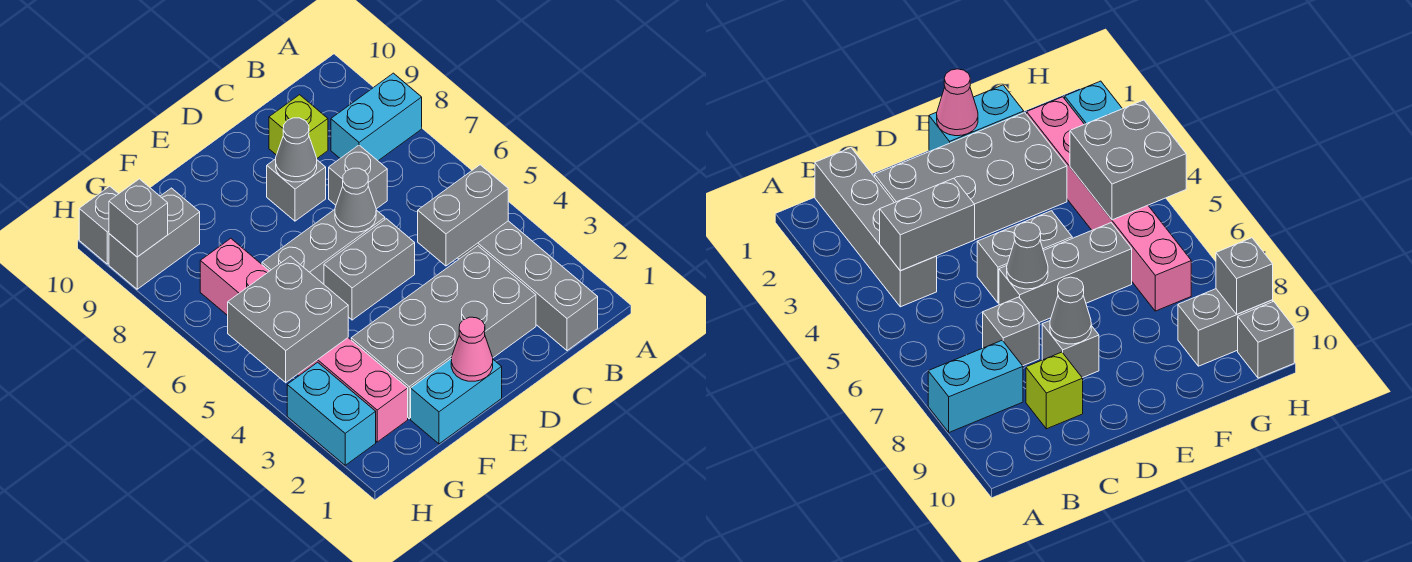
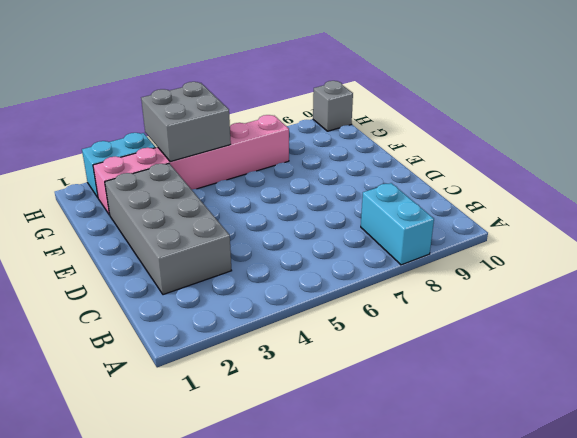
none -> grey 1x4 brick [458,221,598,351]
none -> grey 1x1 brick [329,145,387,209]
none -> lime 1x1 brick [269,95,328,158]

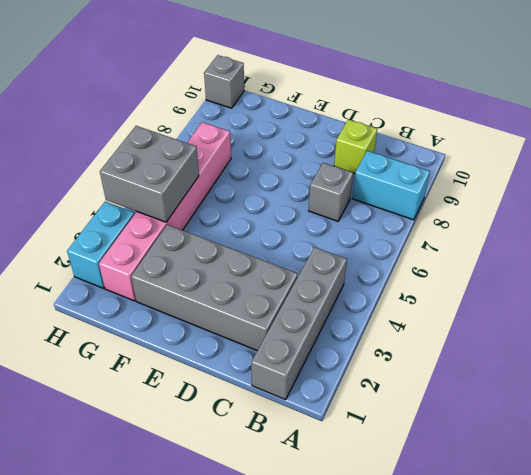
none -> grey 1x2 brick [324,219,415,320]
none -> grey 1x3 brick [262,210,385,284]
none -> grey 1x1 brick [267,159,326,221]

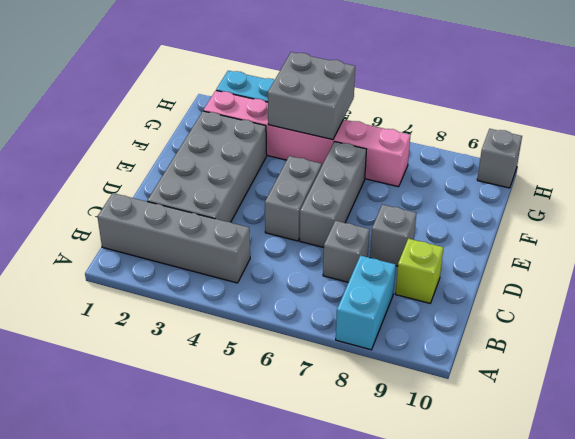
none -> cyan 1x2 brick [411,358,502,444]
none -> grey 1x2 brick [109,188,200,289]
none -> grey 1x2 brick [418,165,508,266]

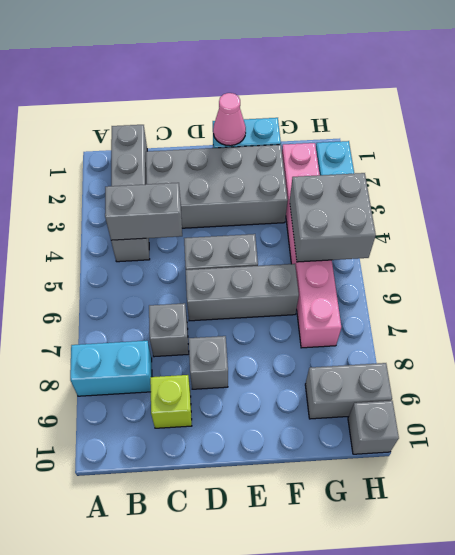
none -> grey 1x1 cone [335,168,376,232]
none -> grey 1x1 cone [276,118,317,182]
none -> grey 1x1 brick [109,179,168,257]

